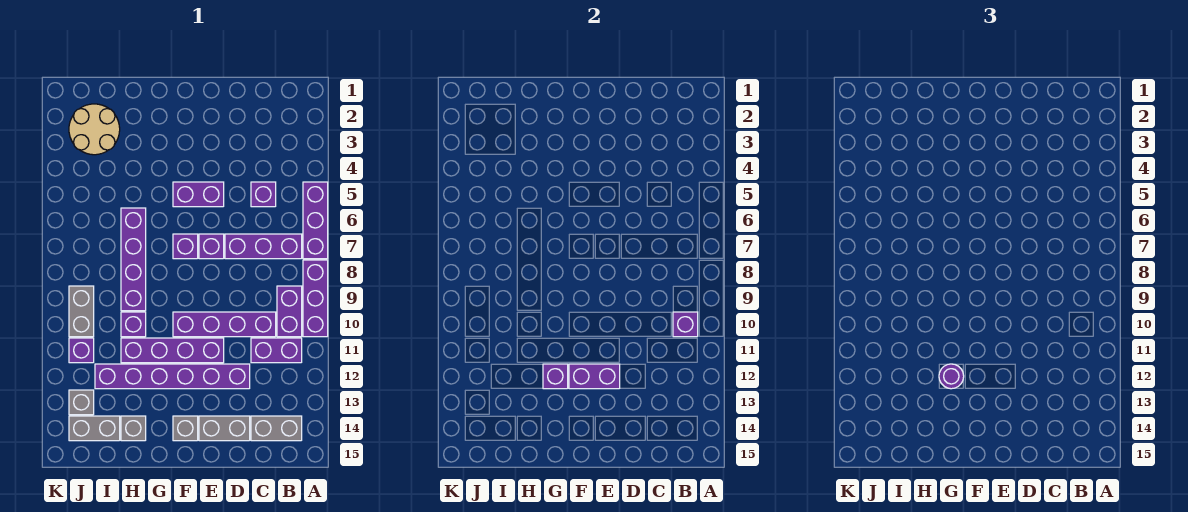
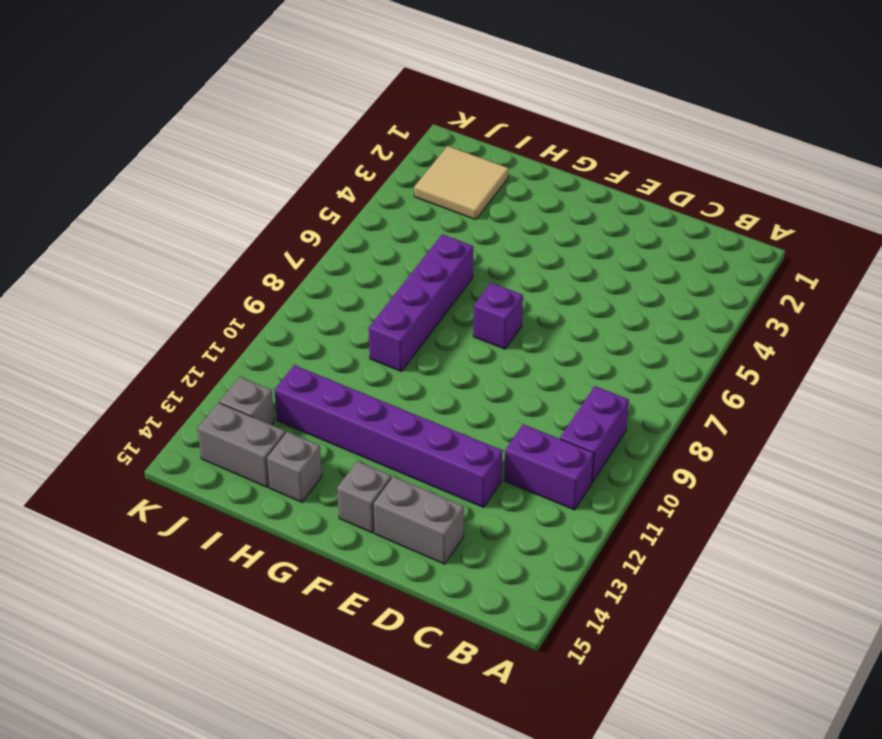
tan 2x2 tile [414,146,508,220] -> tan 2x2 round brick [69,104,120,155]
none -> purple 1x3 brick [303,182,328,259]
none -> purple 1x3 brick [303,260,328,337]
none -> purple 1x3 brick [225,234,302,259]

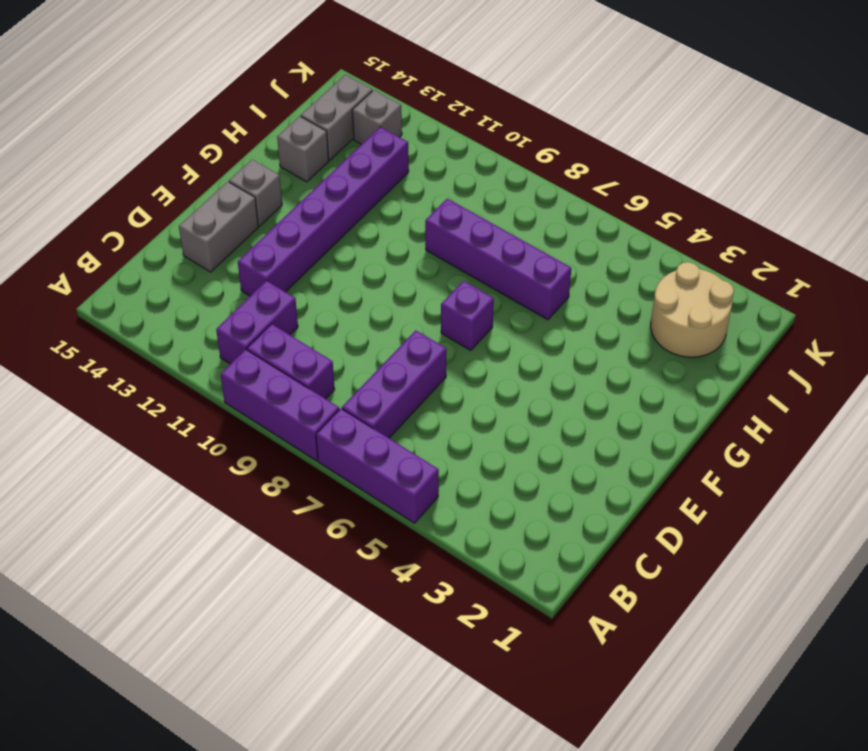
none -> grey 1x2 brick [251,416,302,441]
none -> purple 1x1 brick [251,182,276,207]
none -> purple 1x4 brick [173,312,276,337]

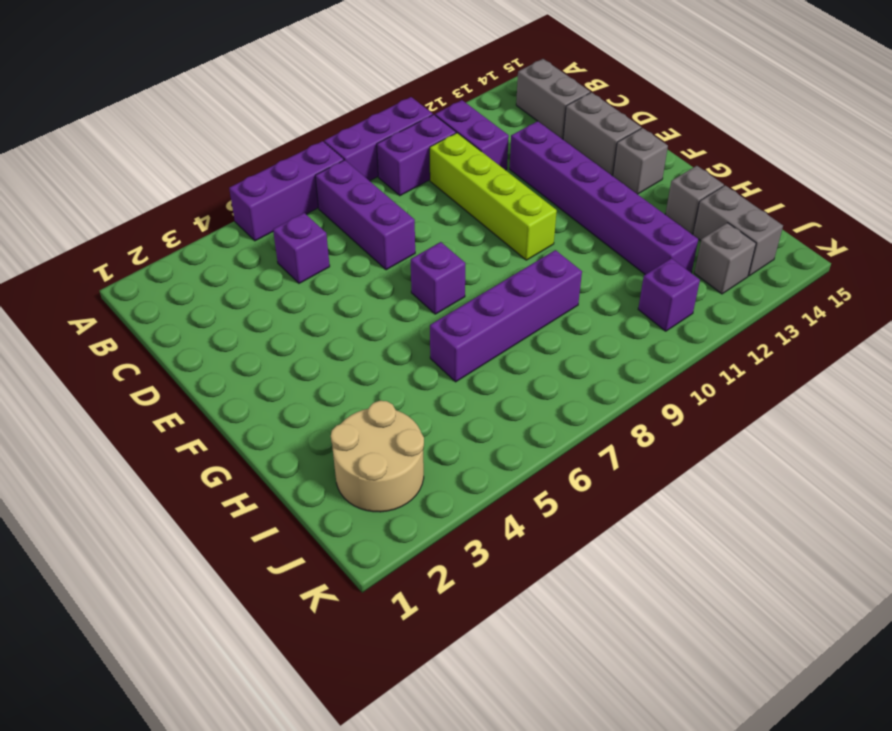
lime 1x4 brick [430,133,557,260] -> purple 1x4 brick [173,312,276,337]
none -> purple 1x2 brick [173,182,224,207]
none -> purple 1x1 brick [199,234,224,259]
none -> purple 1x4 brick [121,338,224,363]

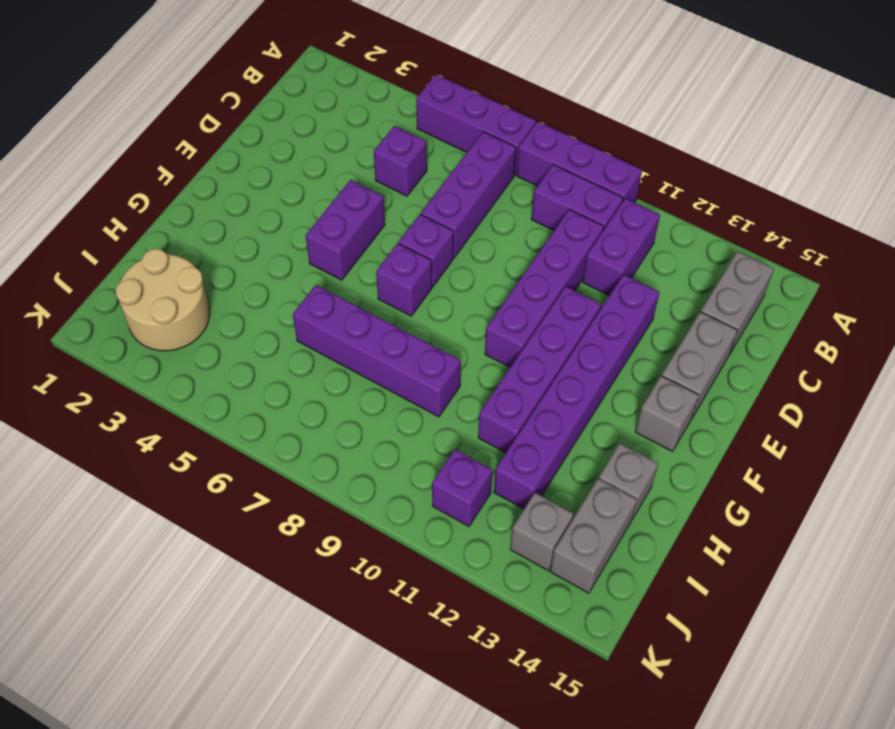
none -> purple 1x1 brick [121,312,146,337]
none -> grey 1x2 brick [69,286,94,337]
none -> purple 1x1 brick [673,312,698,337]

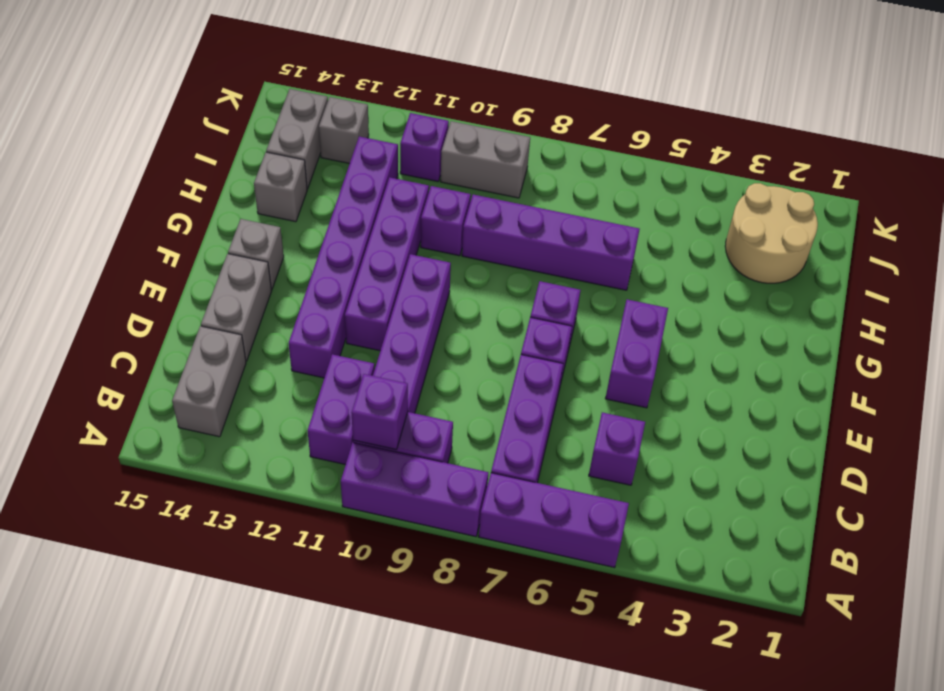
none -> purple 1x2 brick [569,364,620,389]
none -> purple 1x1 brick [543,364,568,389]
none -> purple 1x1 round brick [939,364,964,389]

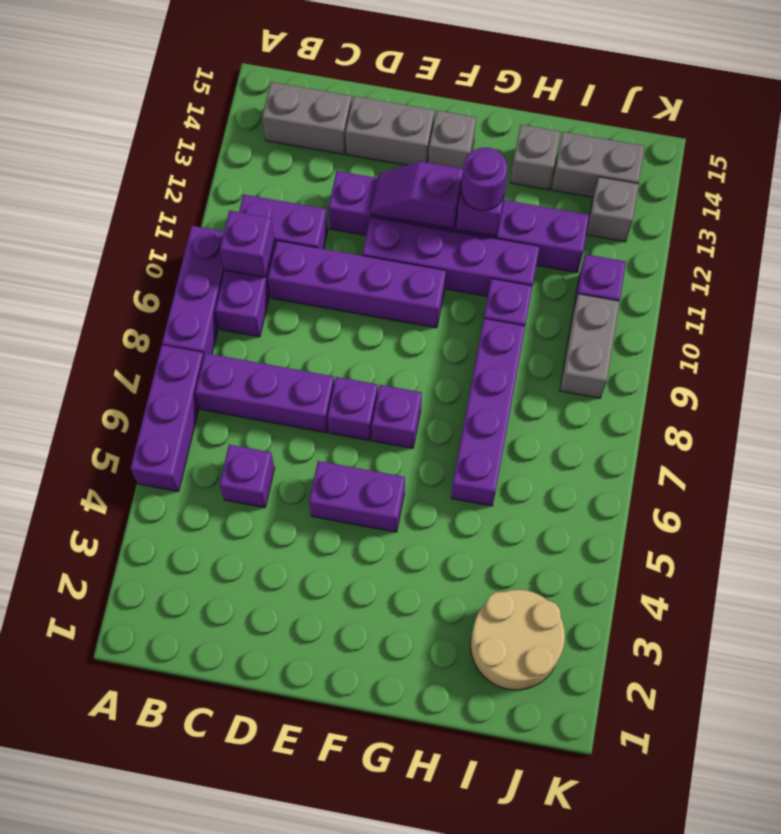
purple 1x2 slope [371,162,463,229] -> purple 1x2 brick [569,364,620,389]

